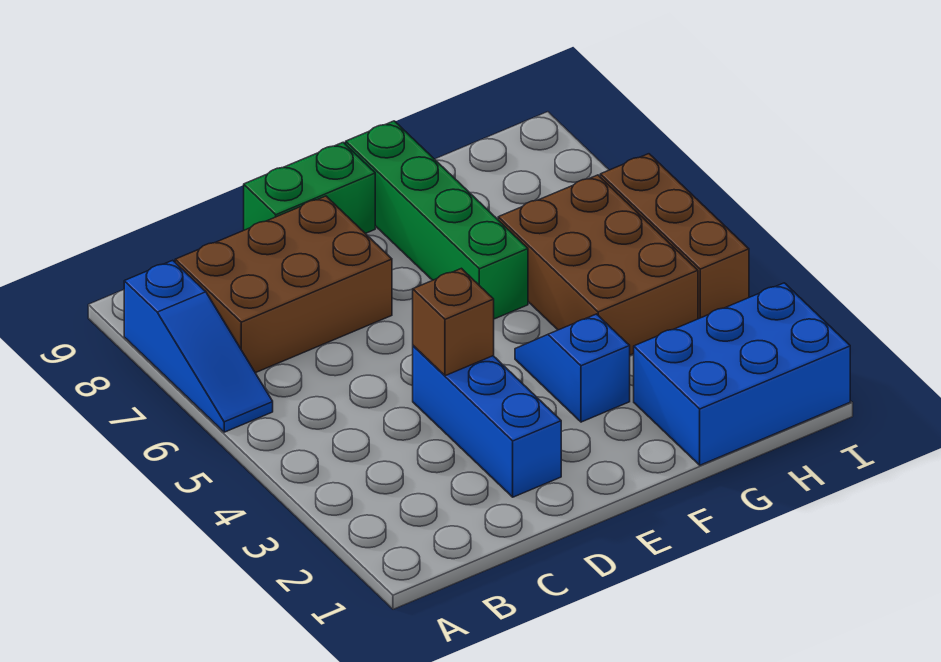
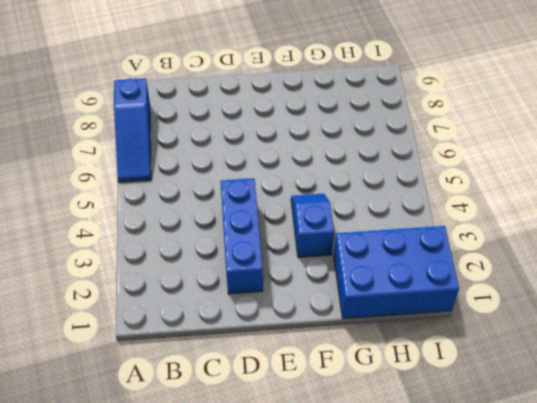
none -> brown 2x3 brick [175,196,392,373]
none -> green 1x2 brick [244,142,375,234]

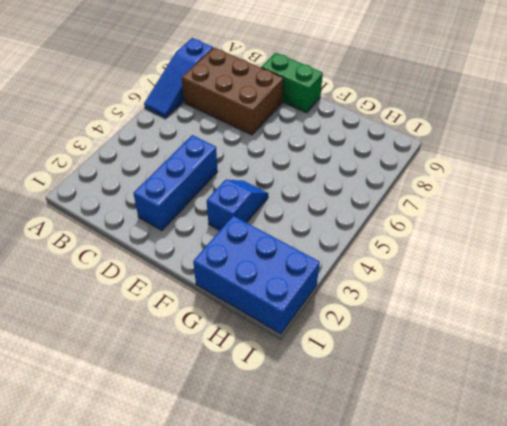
none -> green 1x4 brick [346,121,528,319]
none -> brown 2x3 brick [498,175,698,355]

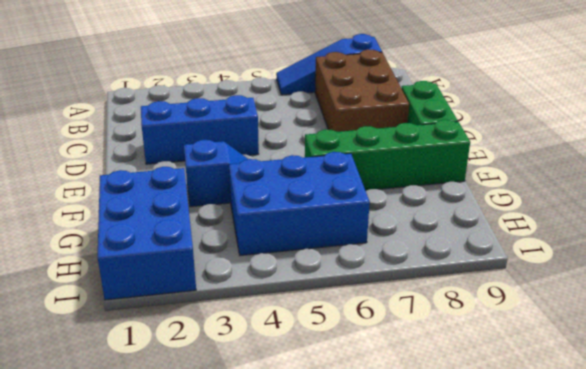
blue 2x3 brick [229,152,370,256] -> brown 2x3 brick [498,175,698,355]
none -> brown 1x3 brick [600,154,749,319]
none -> brown 1x1 brick [413,268,494,376]

